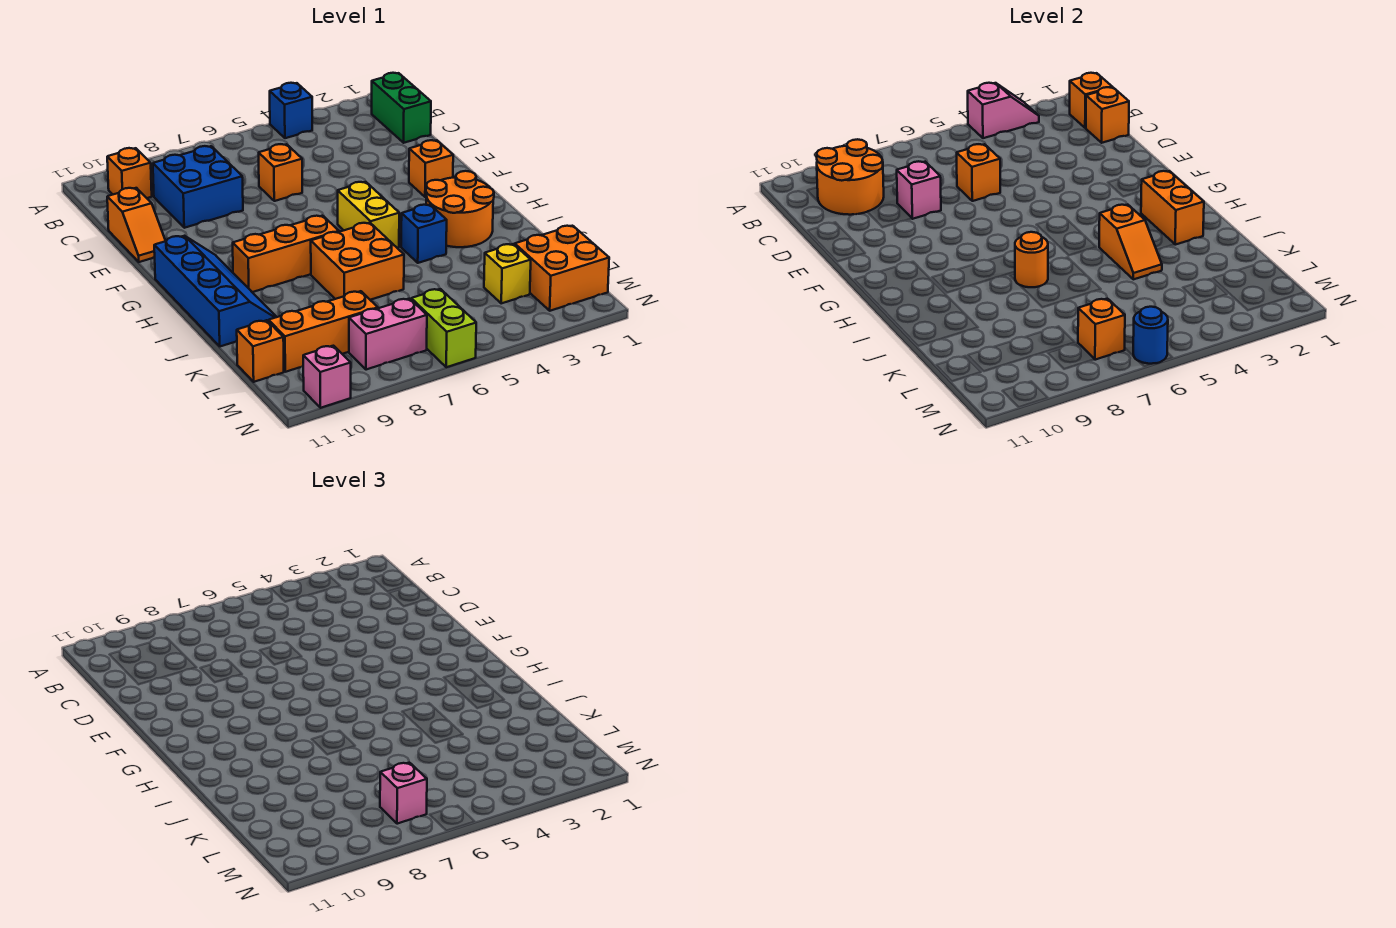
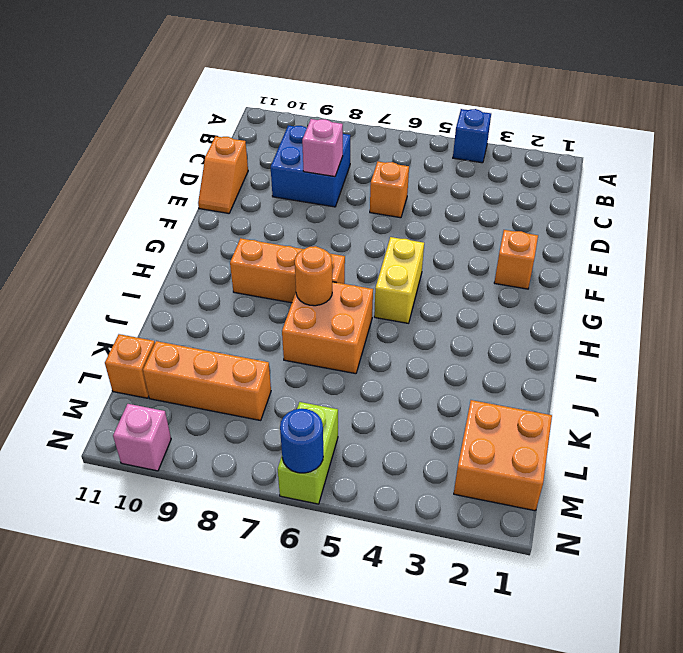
none -> green 1x2 brick [372,73,431,143]
none -> orange 1x1 brick [107,148,152,198]
none -> blue 2x4 slope [154,236,276,346]
none -> orange 2x2 round brick [426,171,494,247]

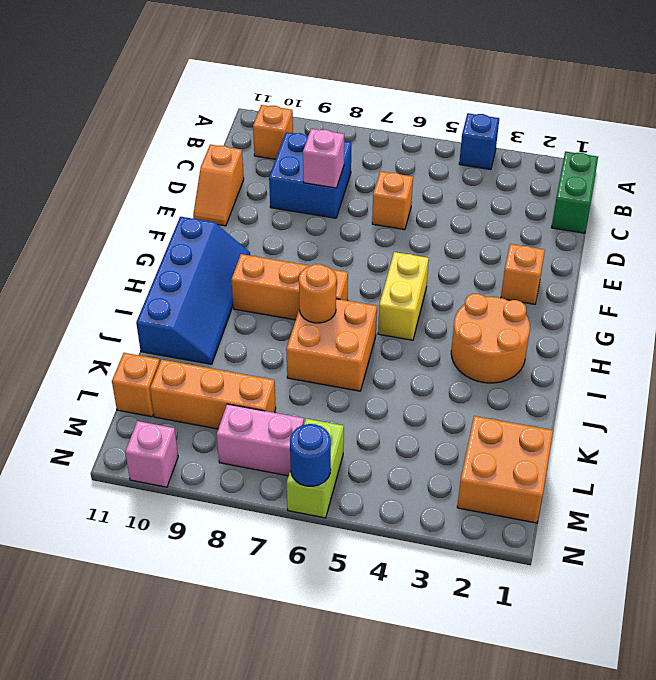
none -> blue 1x1 brick [401,205,447,263]
none -> yellow 1x1 brick [484,244,531,303]
none -> pink 1x2 slope [968,83,1039,138]
none -> orange 1x1 brick [1070,73,1112,128]

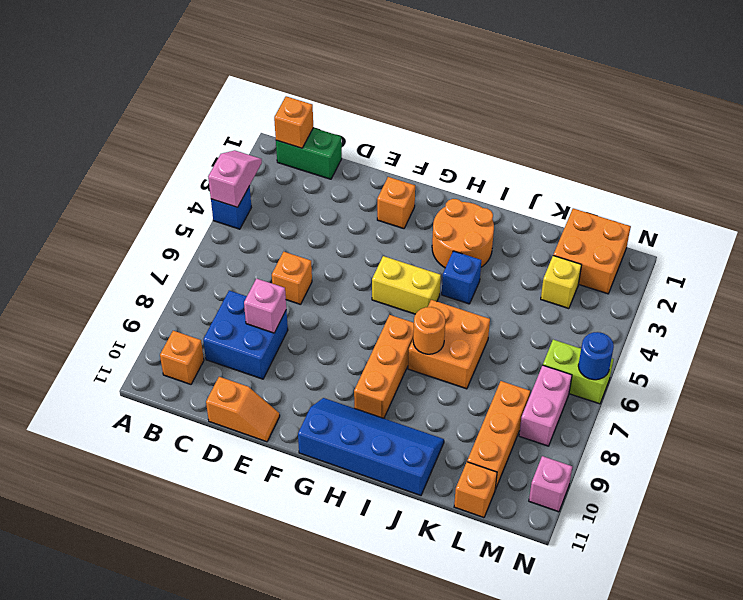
none -> orange 2x2 round brick [816,139,884,215]
none -> orange 1x1 brick [1086,87,1129,143]
none -> orange 1x1 brick [957,144,1000,201]
none -> orange 1x2 brick [1141,171,1204,245]

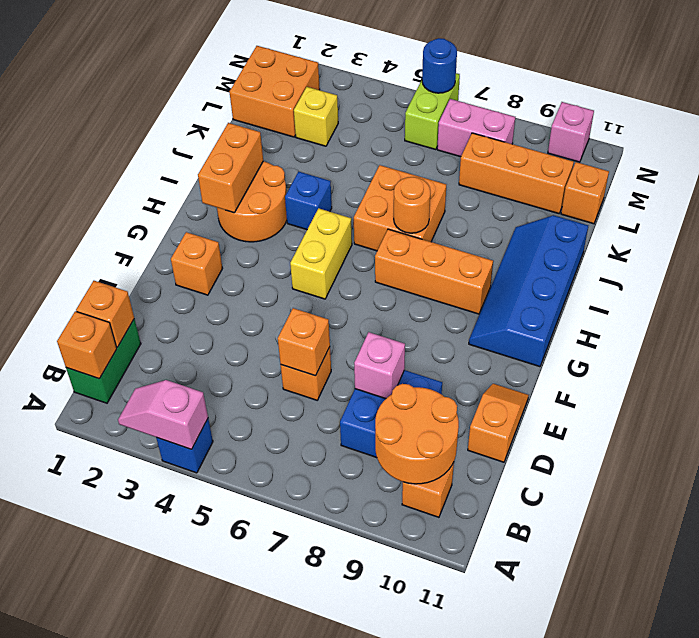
none -> orange 1x2 slope [1099,205,1162,279]
none -> orange 1x1 brick [1078,299,1125,360]
none -> pink 1x1 brick [380,763,427,824]

